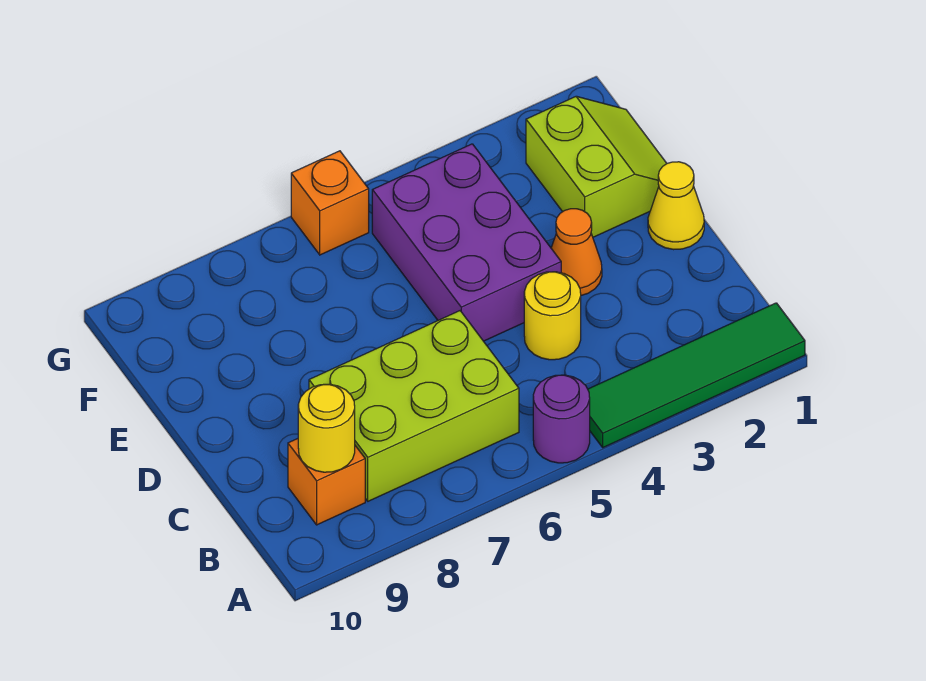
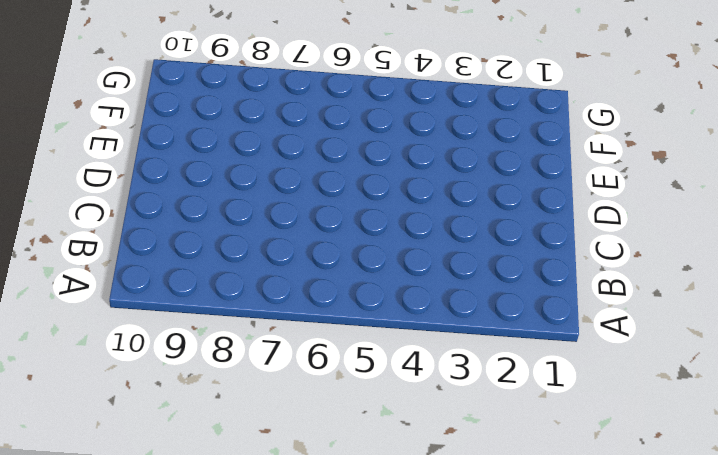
none -> green 1x4 tile [588,303,805,447]
none -> purple 1x1 round brick [533,375,590,463]

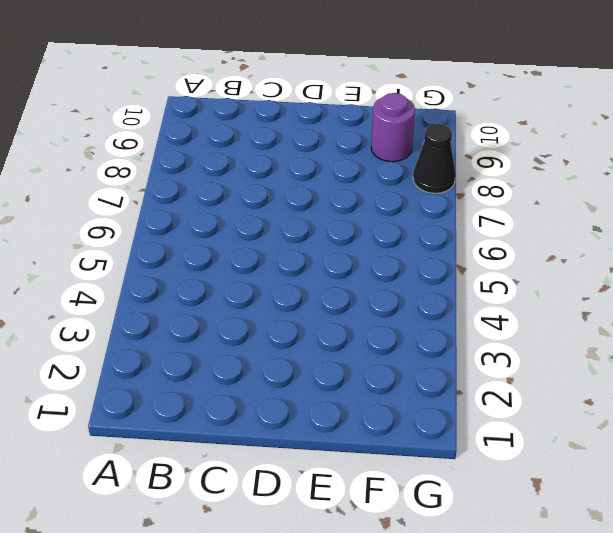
purple 1x1 round brick [371,93,415,162] -> purple 1x1 round brick moved to [533,375,590,463]
black 1x1 cone [413,123,456,193] -> none
none -> green 1x4 tile [588,303,805,447]
none -> lime 2x3 brick [309,311,519,501]

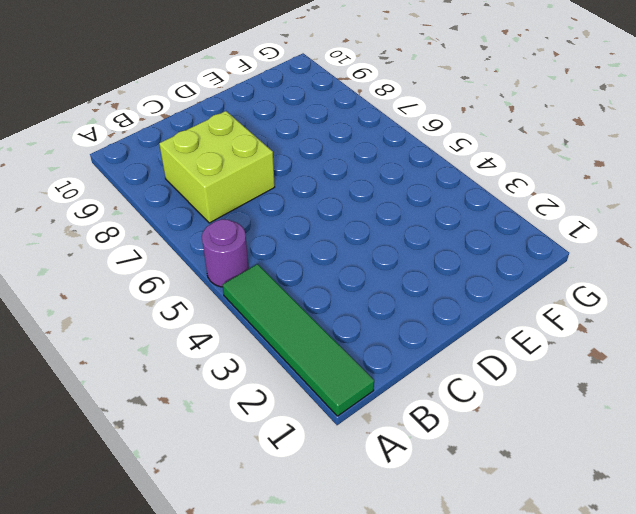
lime 2x2 brick [159,111,275,223] -> lime 2x3 brick [309,311,519,501]
none -> orange 1x1 brick [288,439,365,525]
none -> yellow 1x1 round brick [524,272,581,360]

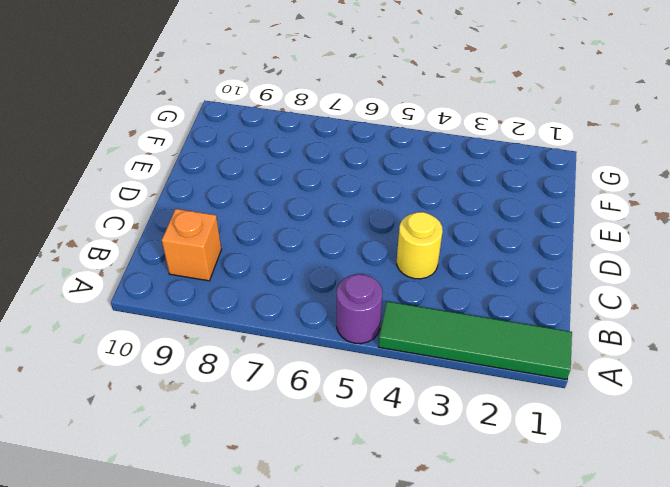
none -> lime 2x3 brick [309,311,519,501]
none -> yellow 1x1 cone [648,162,704,250]

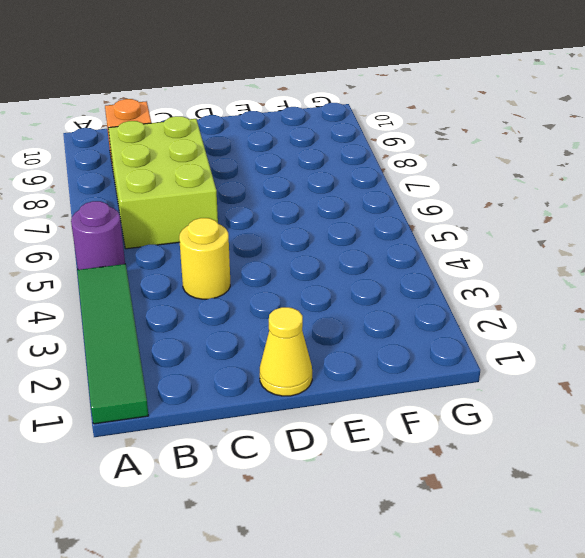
none -> orange 1x1 cone [551,209,602,295]
none -> purple 2x3 brick [372,144,561,341]

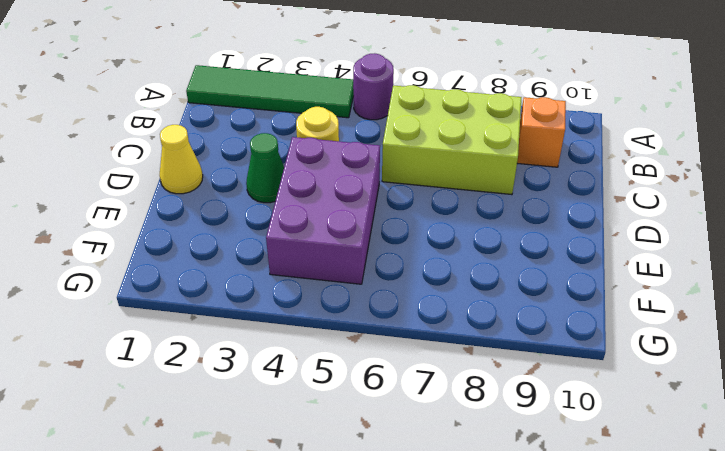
green 1x1 cone [246,133,284,203] -> orange 1x1 cone [551,209,602,295]
none -> lime 2x2 slope [526,96,667,237]
none -> orange 1x1 brick [291,151,369,255]

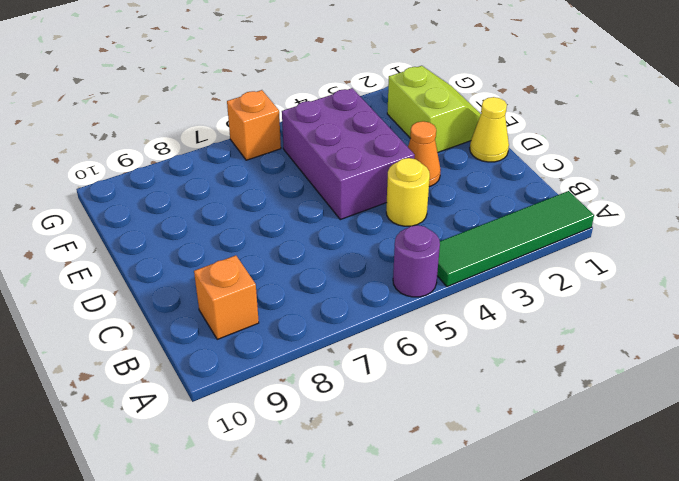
none -> lime 2x3 brick [309,311,519,501]
none -> yellow 1x1 round brick [298,384,355,472]

